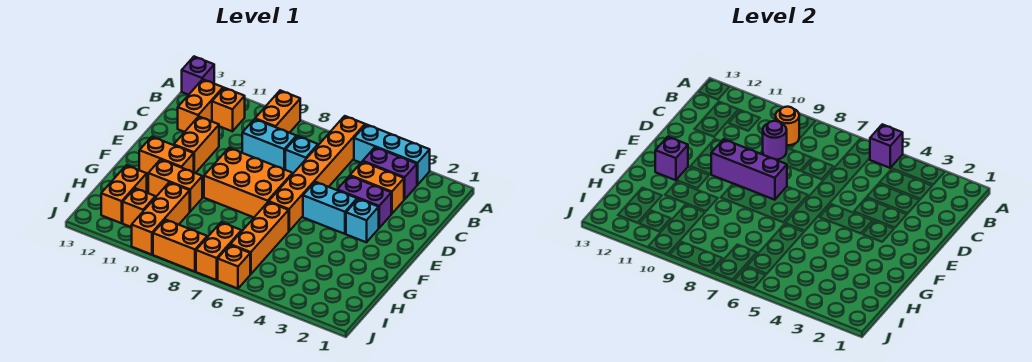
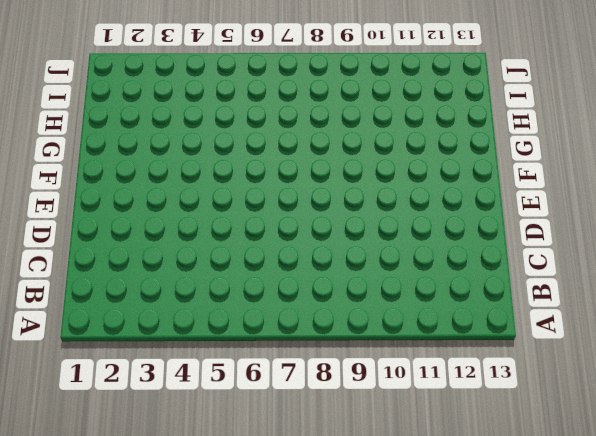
none -> cyan 1x3 brick [354,124,430,185]
none -> orange 1x6 brick [269,116,365,231]
none -> orange 1x2 brick [255,90,300,133]

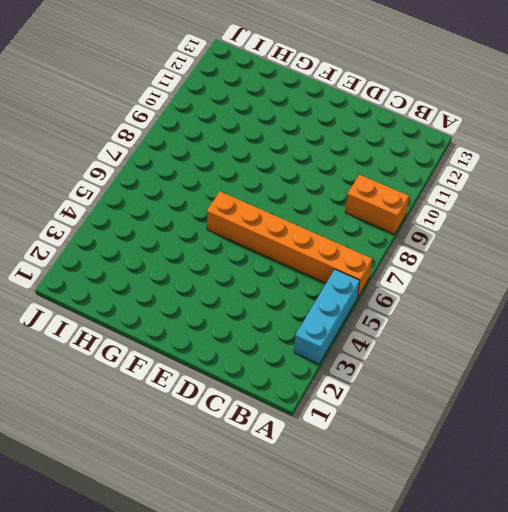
none -> purple 1x1 brick [182,57,214,95]
none -> purple 1x2 brick [363,147,417,199]
none -> orange 1x1 brick [212,88,245,131]

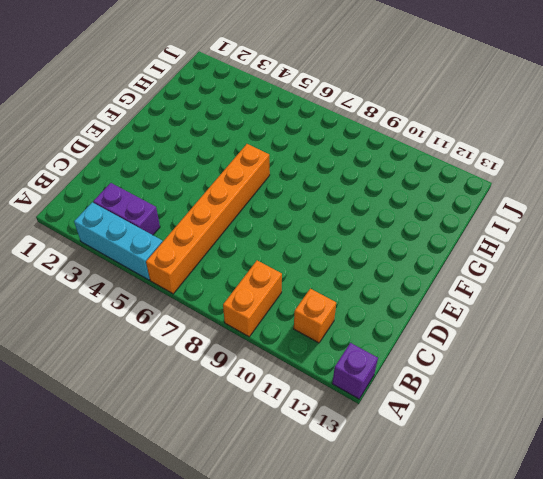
none -> orange 1x2 brick [178,79,223,132]
none -> orange 1x2 brick [350,161,404,214]
none -> cyan 1x1 brick [285,136,318,173]

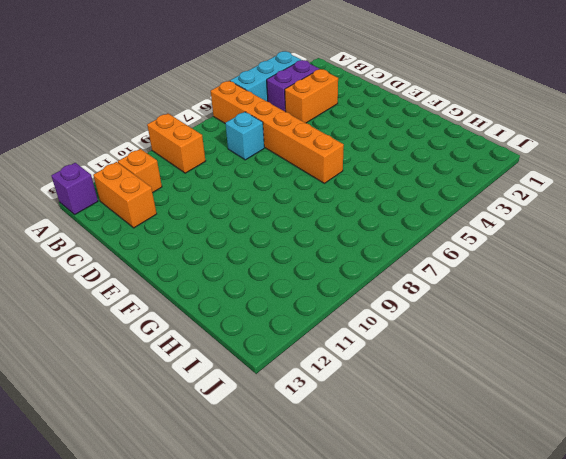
none -> cyan 1x2 brick [242,119,297,170]
none -> purple 1x2 brick [338,176,391,228]
none -> orange 1x2 brick [174,117,219,173]

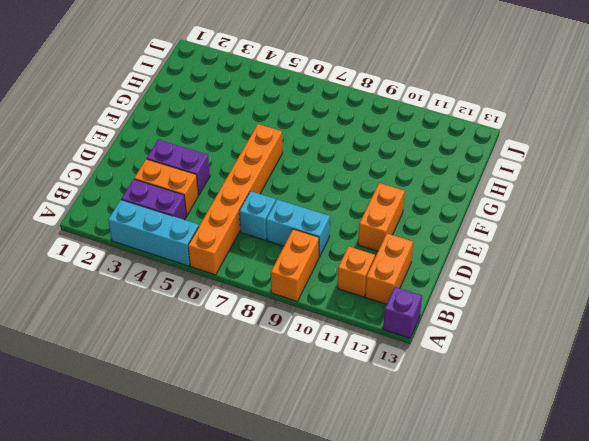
none -> cyan 1x1 brick [346,199,379,242]
none -> cyan 1x2 brick [303,182,357,234]
none -> orange 2x3 brick [204,148,293,217]

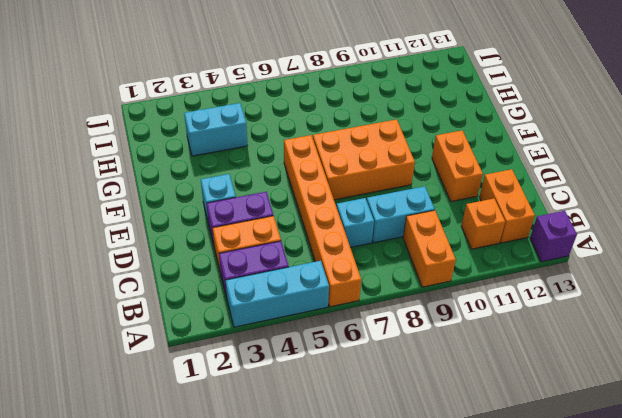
cyan 1x2 brick [184,103,248,156] -> cyan 1x2 brick moved to [303,182,357,234]
none -> orange 1x2 brick [139,137,194,176]
none -> orange 1x3 brick [230,202,289,274]
none -> orange 1x2 brick [148,160,202,211]

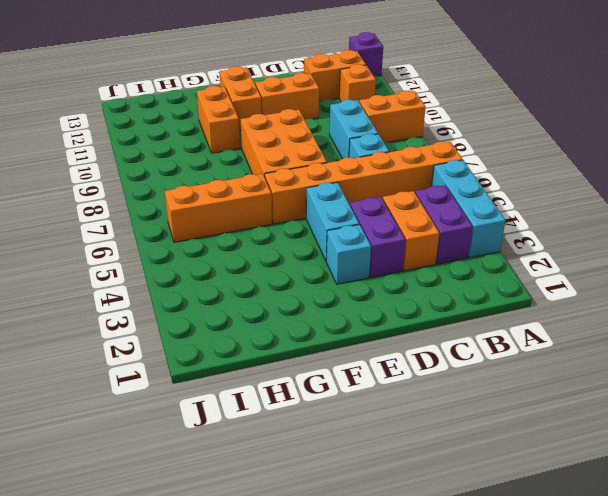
none -> orange 1x3 brick [132,182,190,255]
none -> orange 1x2 brick [101,165,147,223]
none -> orange 1x2 brick [196,222,242,280]

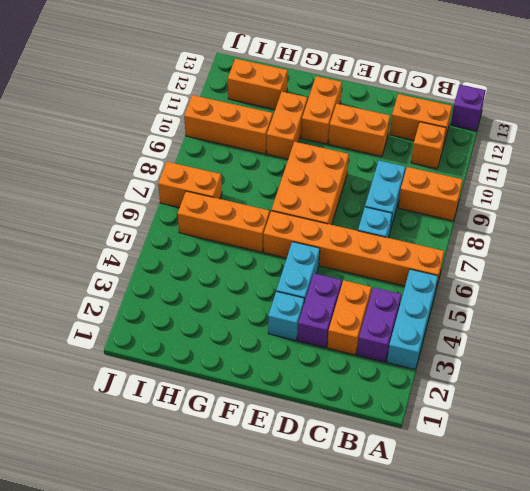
none -> orange 1x1 brick [123,188,155,227]
none -> orange 1x1 brick [218,245,250,289]
none -> orange 1x2 brick [153,219,207,272]

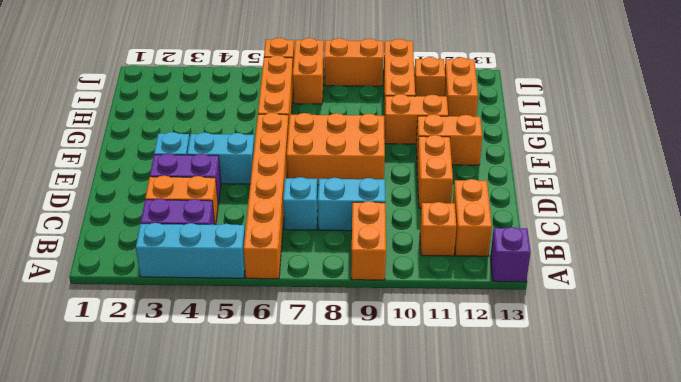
none -> purple 1x1 brick [870,124,903,168]
none -> orange 1x1 round brick [776,107,799,145]
none -> purple 1x1 round brick [763,121,787,160]

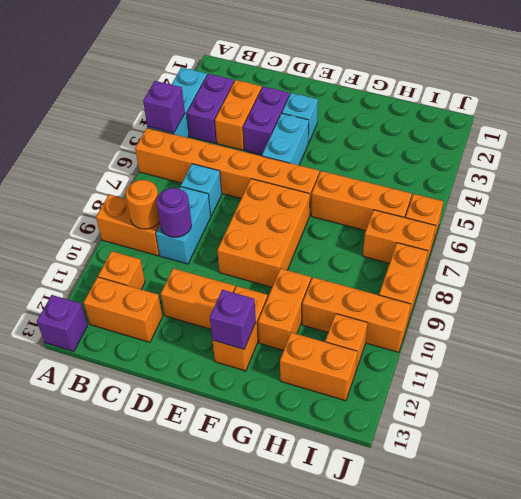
none -> purple 1x3 brick [711,139,787,200]

